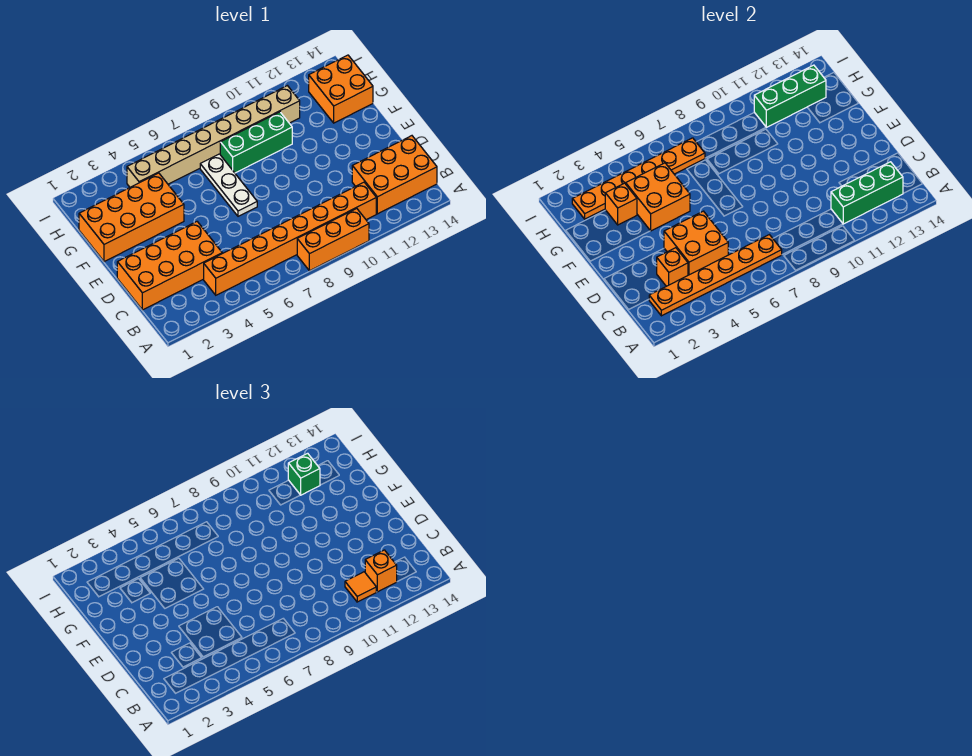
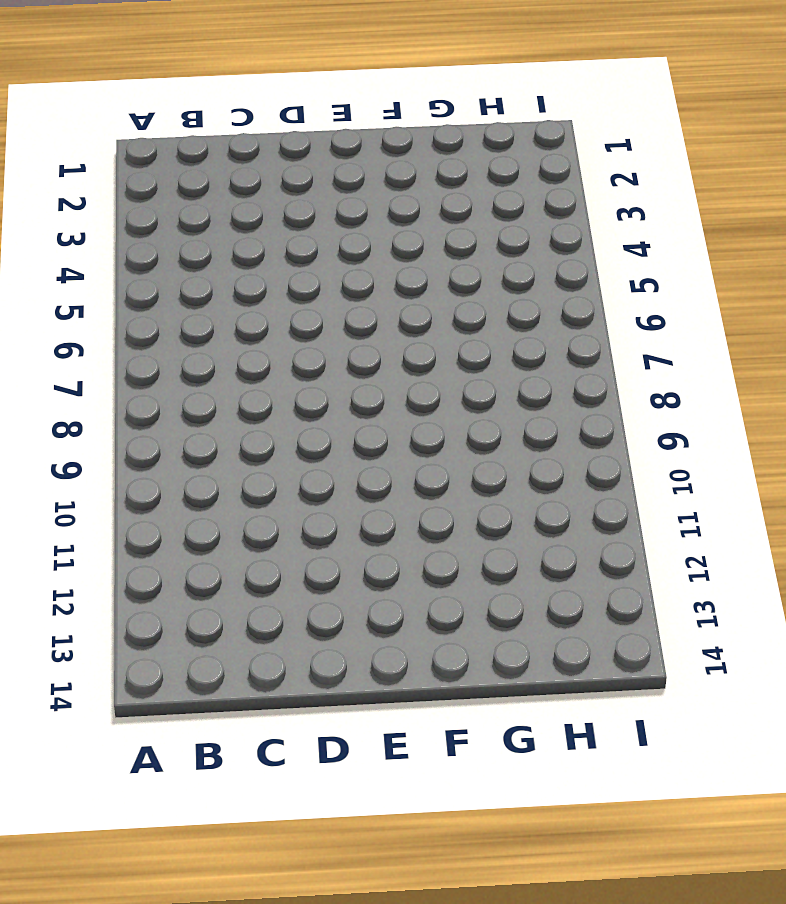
none -> orange 1x3 brick [297,209,369,271]
none -> orange 1x8 brick [204,182,376,295]
none -> orange 2x3 brick [352,136,437,214]

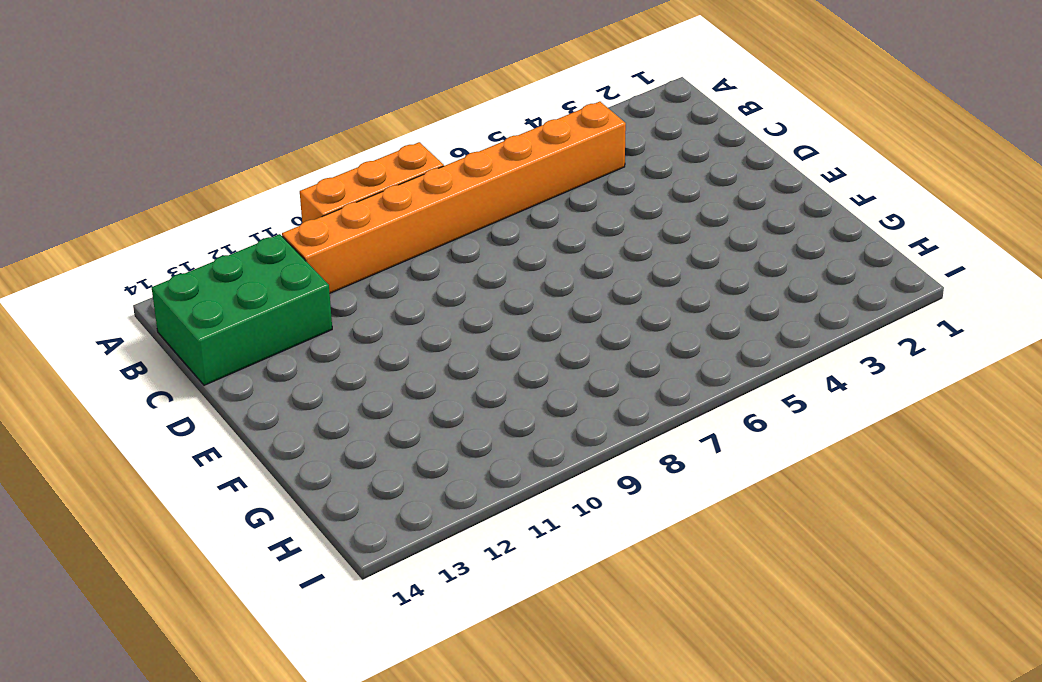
green 2x3 brick [152,234,332,385] -> orange 2x3 brick [352,136,437,214]
none -> orange 2x4 brick [117,222,222,310]
none -> white 1x3 plate [200,154,257,216]
none -> orange 2x4 brick [79,173,184,262]

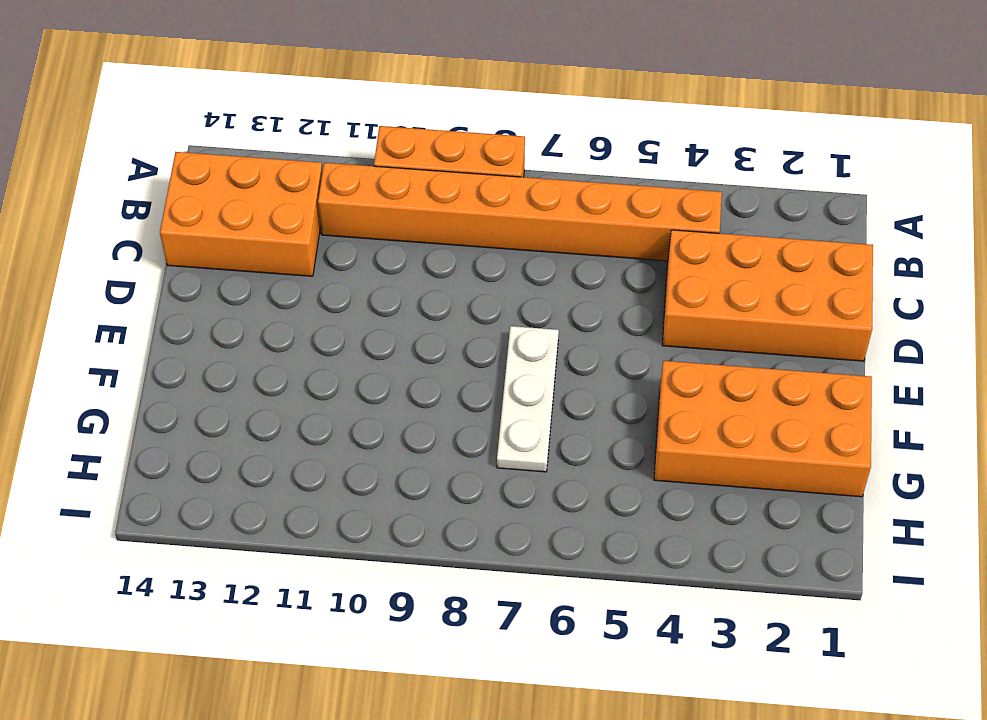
none -> green 1x3 brick [220,112,292,173]
none -> orange 2x2 brick [309,55,373,123]
none -> tan 1x8 brick [127,86,300,187]

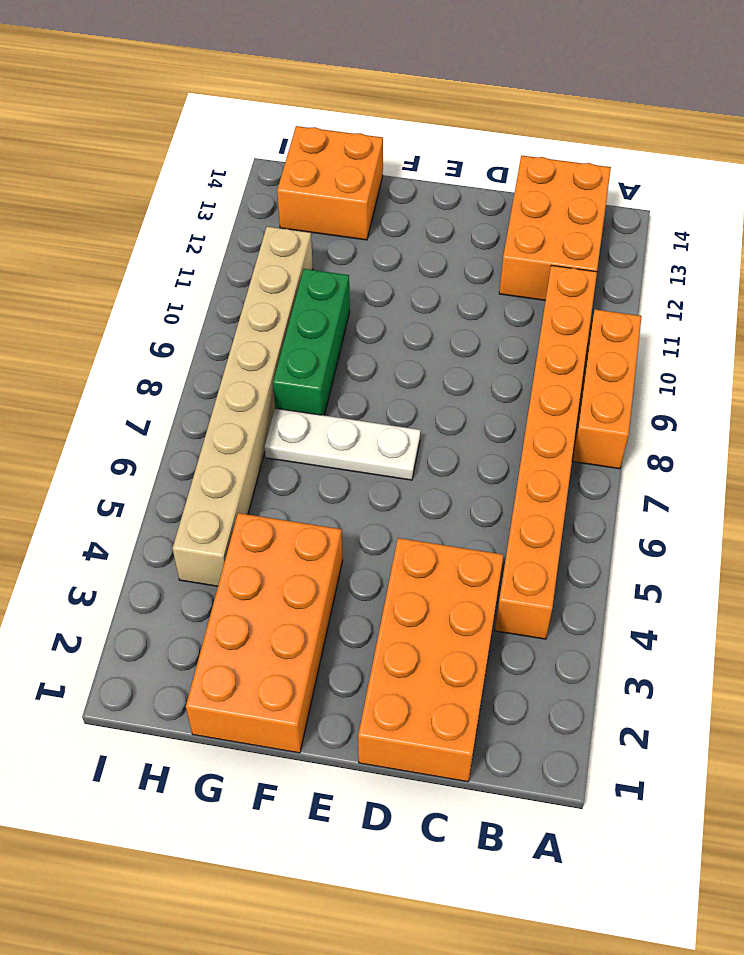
none -> orange 1x6 plate [649,235,782,316]
none -> green 1x3 brick [831,162,903,224]
none -> orange 1x1 brick [657,248,688,286]

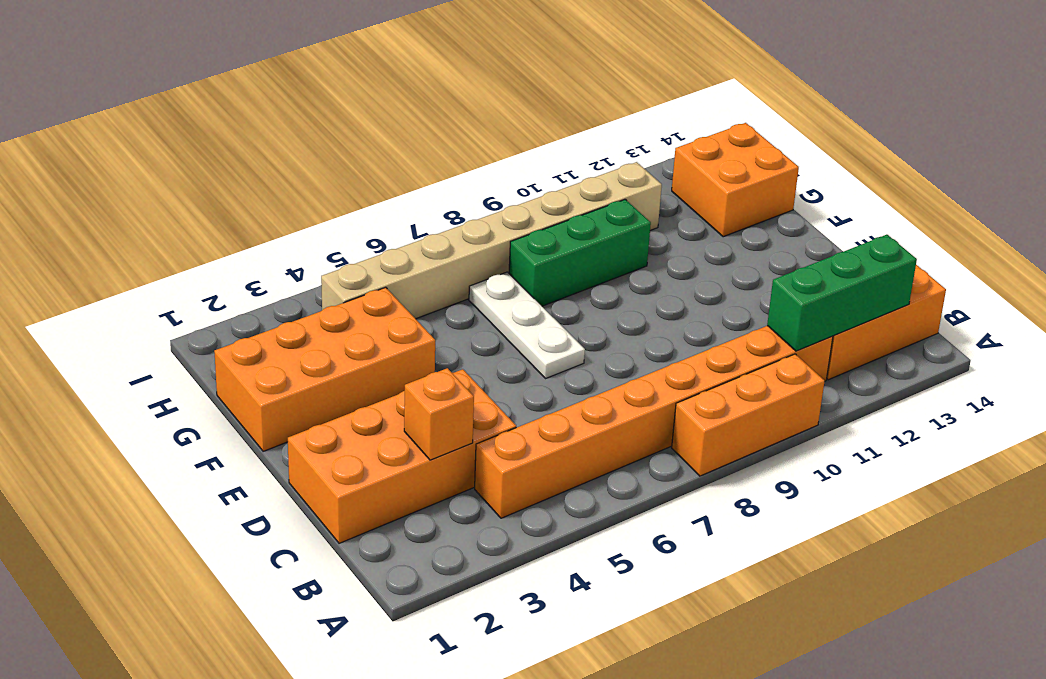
none -> orange 1x6 plate [649,235,782,316]
none -> orange 2x2 brick [664,211,728,275]
none -> orange 2x2 brick [626,163,690,231]

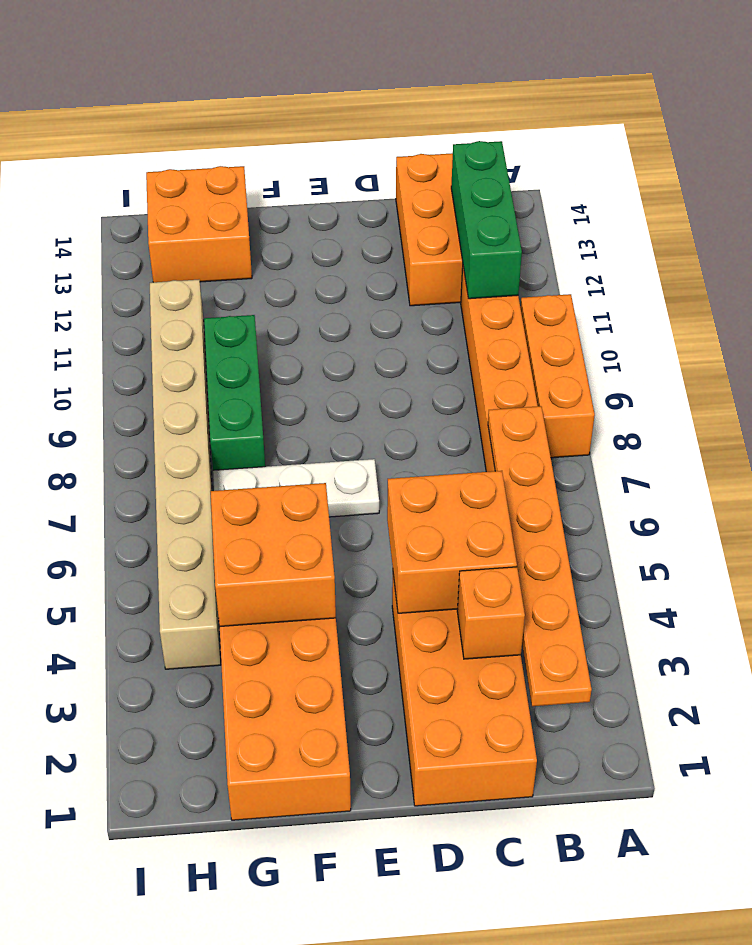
none -> orange 1x1 brick [605,183,637,225]
none -> orange 1x6 plate [572,138,705,219]
none -> green 1x3 brick [754,65,826,127]

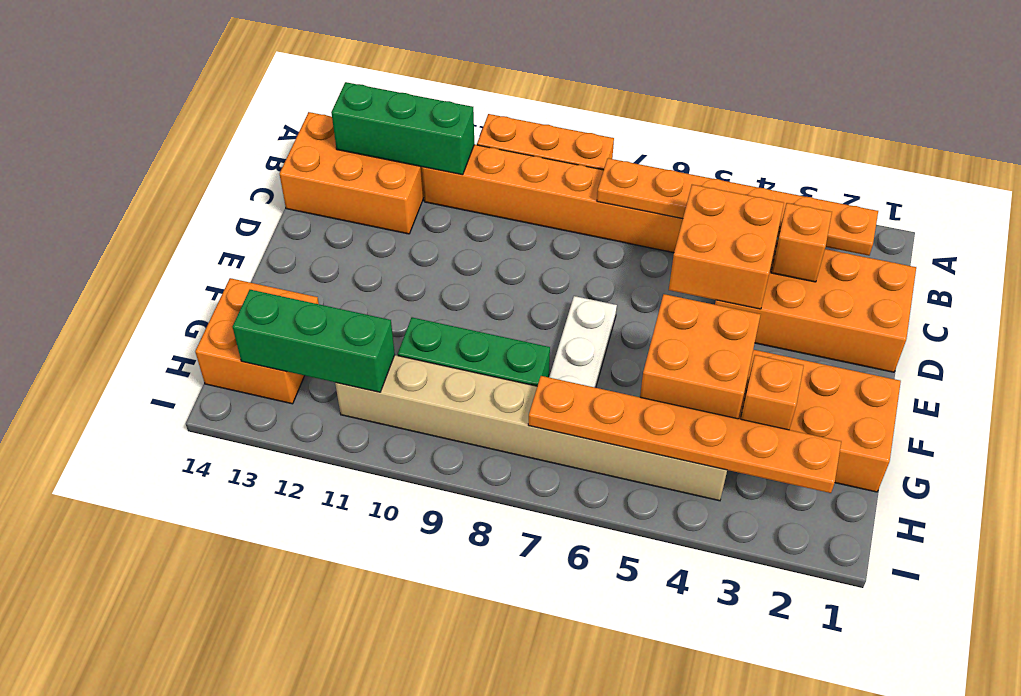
none -> orange 1x1 tile [345,572,376,602]
none -> orange 1x1 brick [365,550,397,592]
none -> green 1x1 brick [288,453,320,495]

